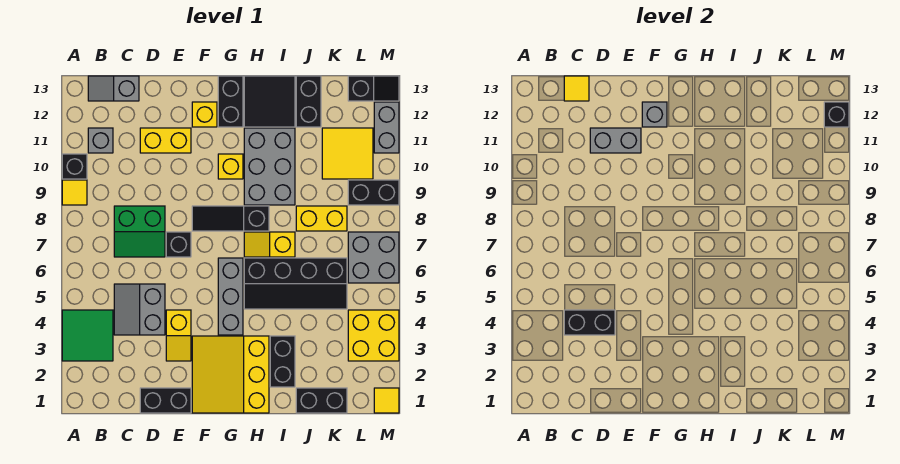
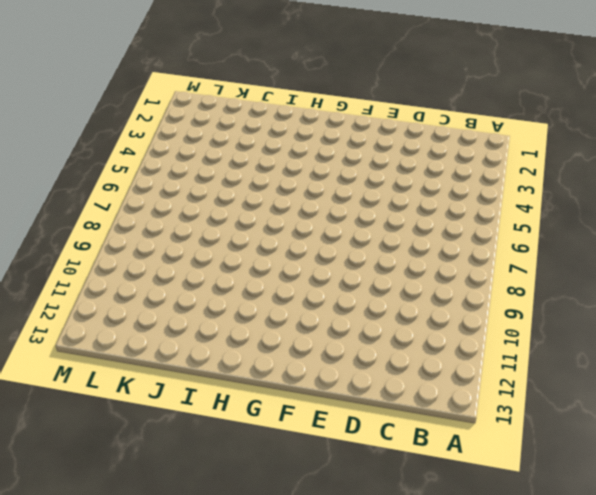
none -> green 2x2 tile [62,310,113,361]
none -> yellow 1x1 tile [62,180,87,205]
none -> black 1x1 brick [62,154,87,179]
none -> grey 1x1 brick [88,128,113,153]

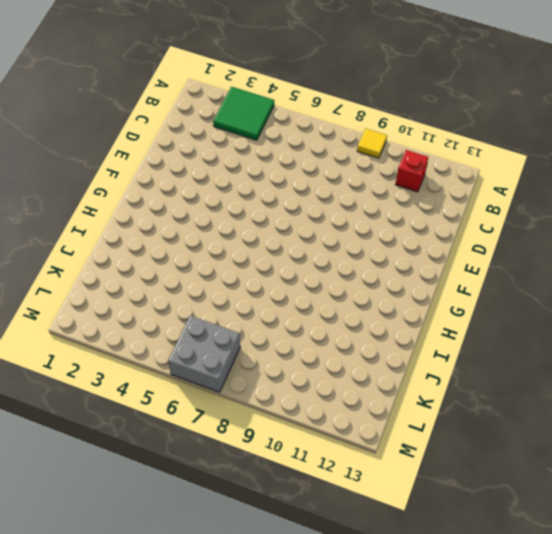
red 1x1 brick [395,150,428,192] -> grey 1x1 brick [88,128,113,153]
none -> black 1x1 brick [62,154,87,179]
none -> grey 1x2 slope [88,76,139,101]
none -> grey 2x2 slope [114,284,165,335]
none -> green 2x2 slope [114,206,165,257]

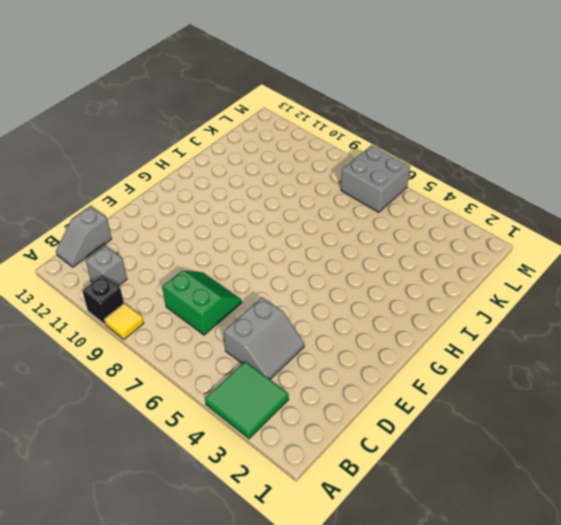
grey 2x2 slope [224,297,304,379] -> grey 2x2 slope turned to [114,284,165,335]
green 2x2 slope [163,271,242,335] -> green 2x2 slope turned to [114,206,165,257]
none -> black 1x2 brick [140,388,191,413]
none -> yellow 1x2 brick [140,128,191,153]
none -> yellow 1x2 slope [166,310,191,361]
none -> black 1x1 brick [166,232,191,257]

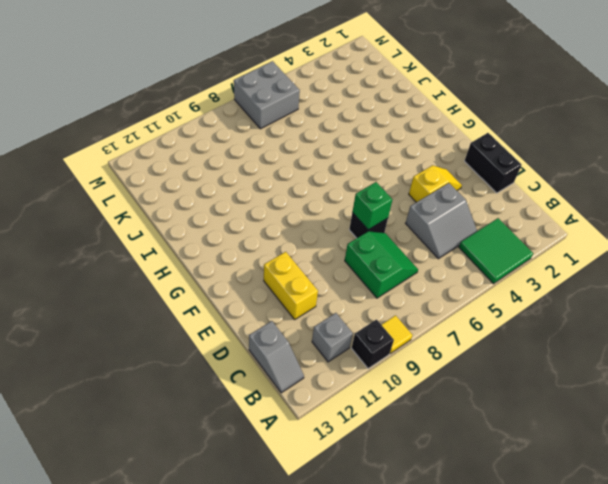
green 1x1 brick [352,182,392,230] -> none
none -> yellow 3x3 slope [192,336,269,413]
none -> black 1x3 slope [192,206,269,231]
none -> yellow 1x1 brick [192,102,217,127]
none -> grey 1x3 brick [218,258,243,335]

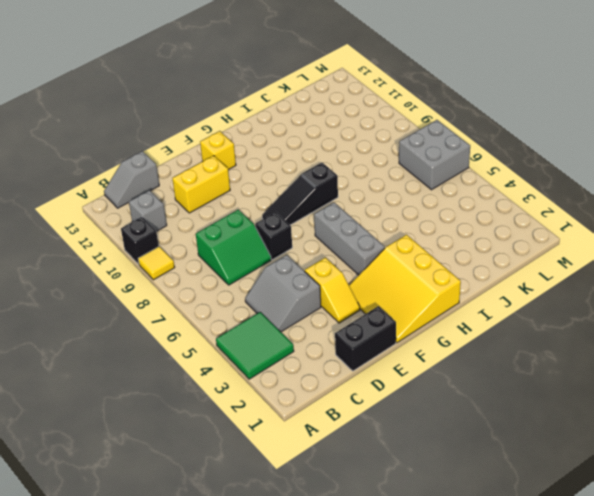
none -> yellow 1x1 brick [218,154,243,179]
none -> black 1x2 brick [218,76,243,127]
none -> black 2x4 slope [244,258,347,309]
none -> yellow 1x2 slope [244,232,295,257]

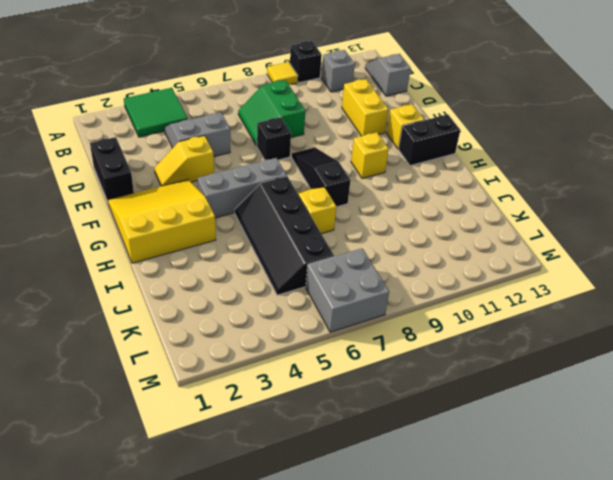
none -> grey 2x3 brick [244,128,295,205]
none -> black 2x2 tile [244,76,295,127]
none -> black 1x2 brick [270,336,295,387]
none -> black 1x2 brick [296,388,347,413]

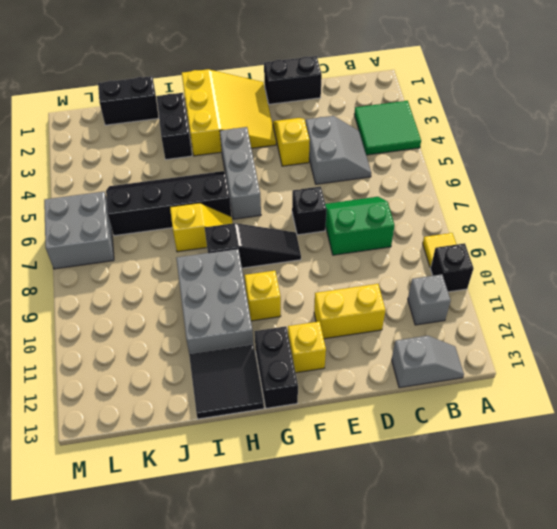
none -> yellow 1x2 brick [296,206,347,231]
none -> black 1x2 brick [296,76,321,127]
none -> yellow 2x2 tile [322,128,373,179]
none -> yellow 2x2 brick [348,310,399,361]

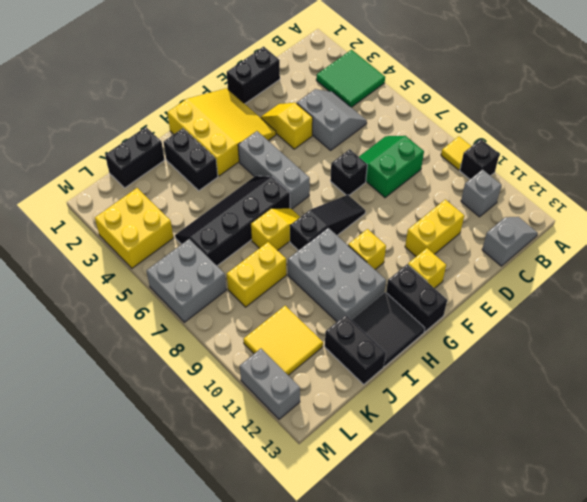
none -> black 1x2 brick [348,180,399,205]
none -> black 1x2 slope [348,76,399,101]
none -> yellow 1x1 tile [374,388,399,413]
none -> black 1x2 brick [564,310,615,335]

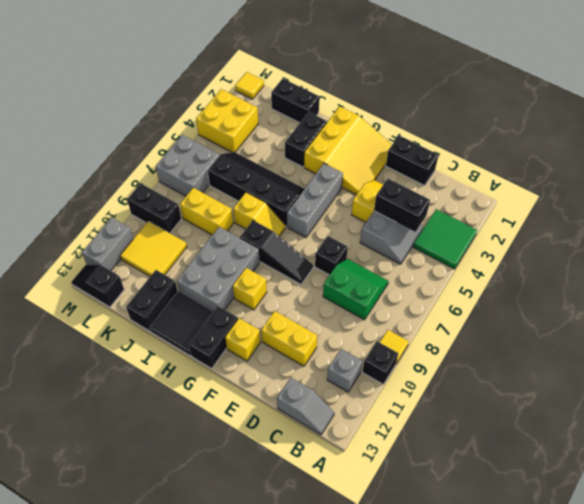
none -> yellow 1x1 tile [564,76,589,101]
none -> grey 1x2 brick [590,128,641,153]
none -> grey 1x1 brick [642,102,667,127]
none -> black 1x1 brick [824,102,849,127]

